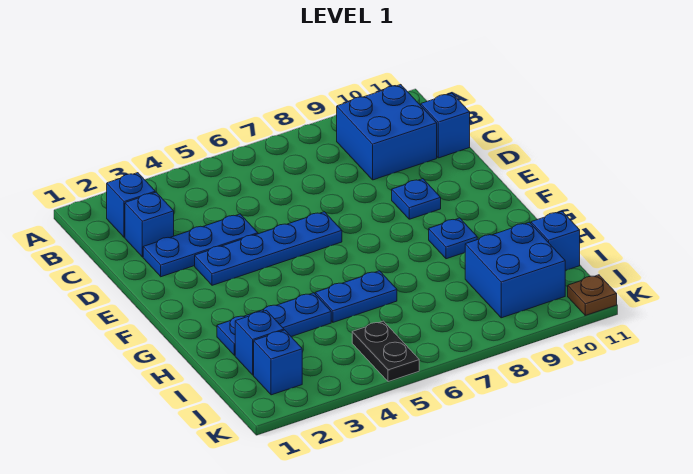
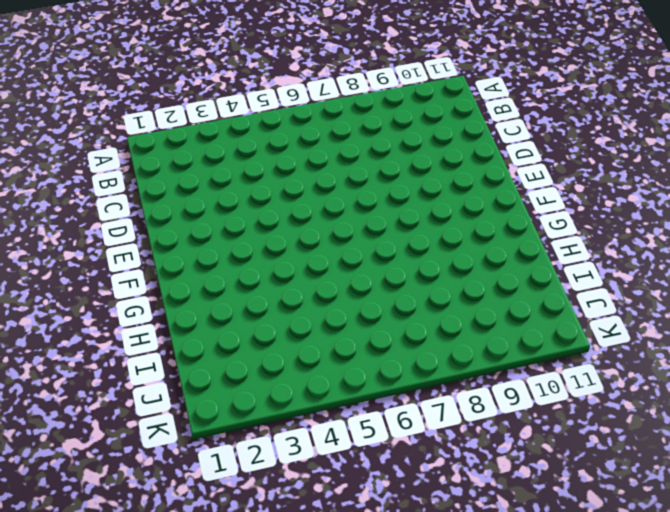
none -> blue 1x1 brick [107,173,155,237]
none -> blue 2x2 brick [337,85,437,180]
none -> blue 1x1 brick [125,192,174,257]

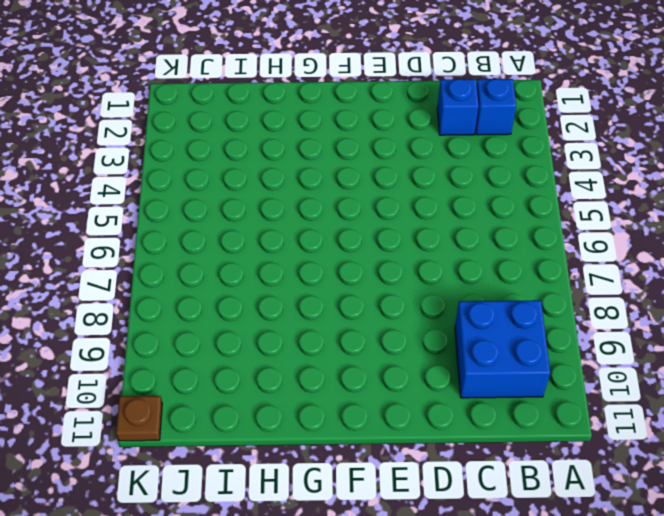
none -> blue 1x1 brick [421,93,470,158]
none -> blue 1x3 plate [143,214,258,277]
none -> blue 1x4 plate [195,212,342,285]

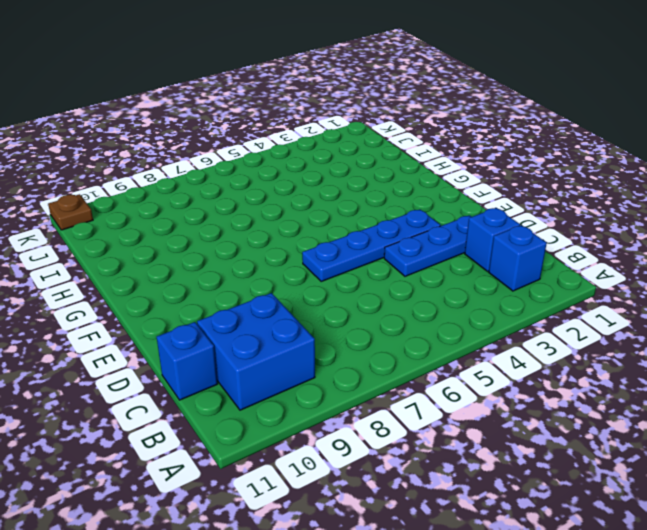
none -> blue 1x1 plate [392,179,441,219]
none -> blue 1x1 plate [429,218,477,259]
none -> blue 1x3 plate [217,293,331,356]

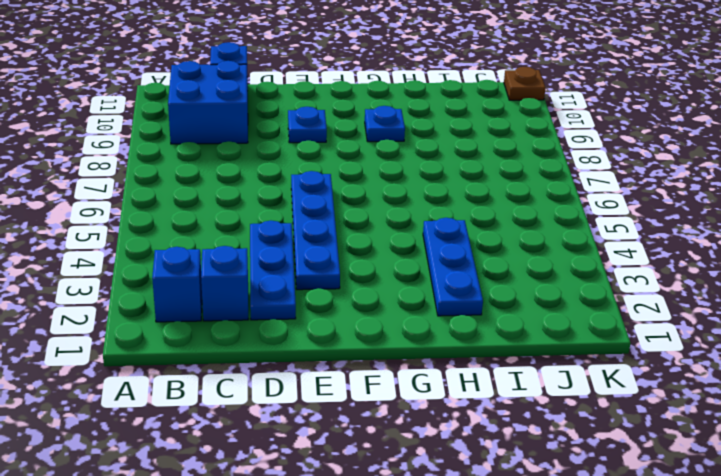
none -> blue 1x2 plate [315,271,397,322]
none -> blue 1x1 brick [235,310,284,375]
none -> blue 2x2 brick [465,222,565,318]

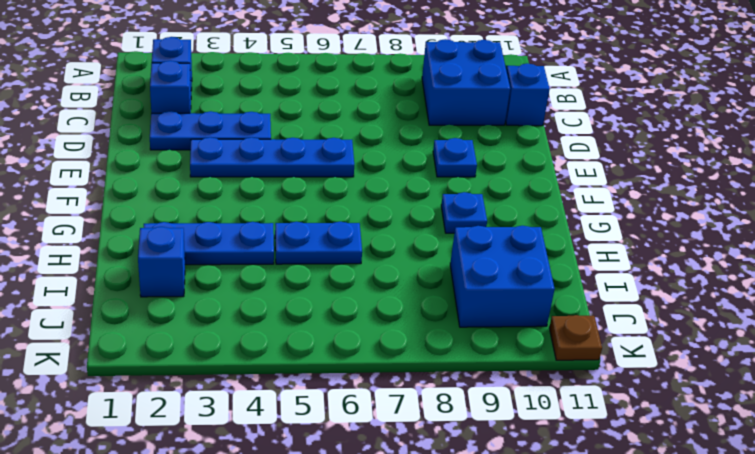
none -> blue 1x1 brick [531,211,580,271]
none -> blue 1x1 brick [254,330,302,395]
none -> black 1x2 plate [352,321,419,382]

